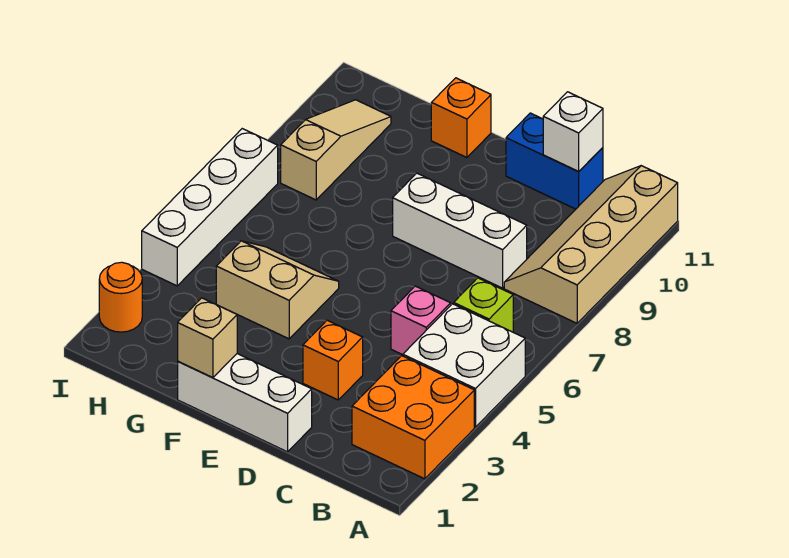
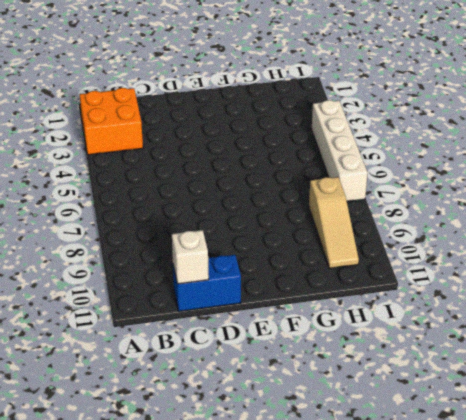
none -> white 2x2 brick [403,304,525,427]
none -> tan 2x4 slope [504,166,678,323]
none -> lime 1x1 brick [454,278,513,332]

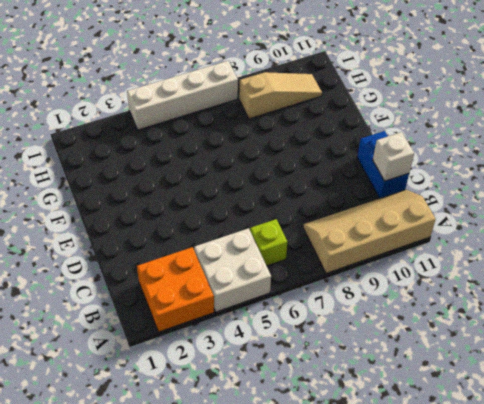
none -> pink 1x1 brick [391,286,451,355]
none -> white 1x3 brick [393,173,527,288]
none -> white 1x3 brick [178,354,312,452]

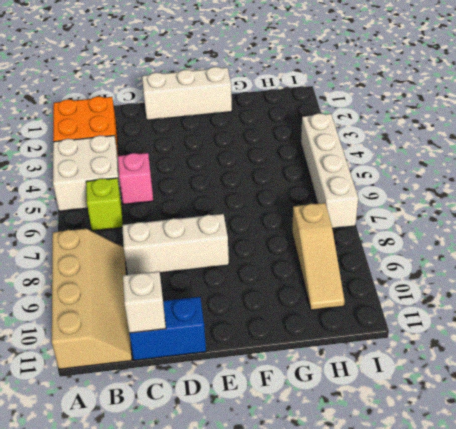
none -> orange 1x1 brick [303,320,363,400]
none -> tan 2x2 slope [216,241,339,339]
none -> orange 1x1 brick [431,78,491,158]

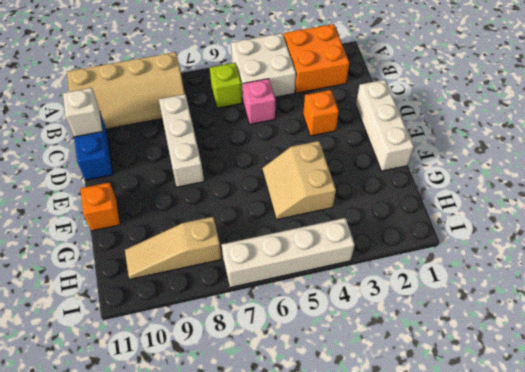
none -> orange 1x1 round brick [99,262,142,332]
none -> tan 1x1 brick [178,298,237,378]

